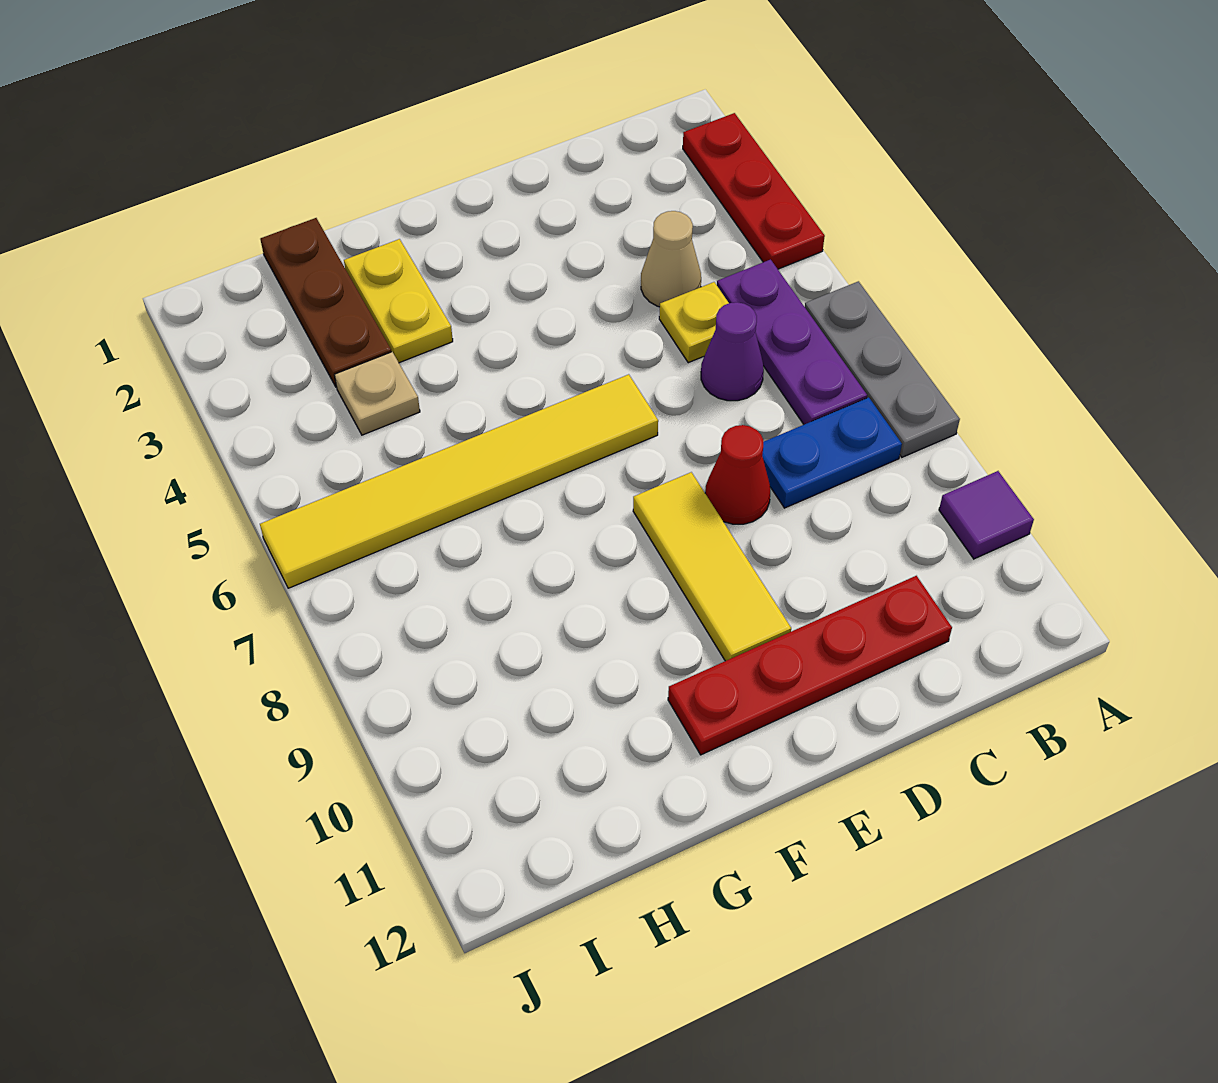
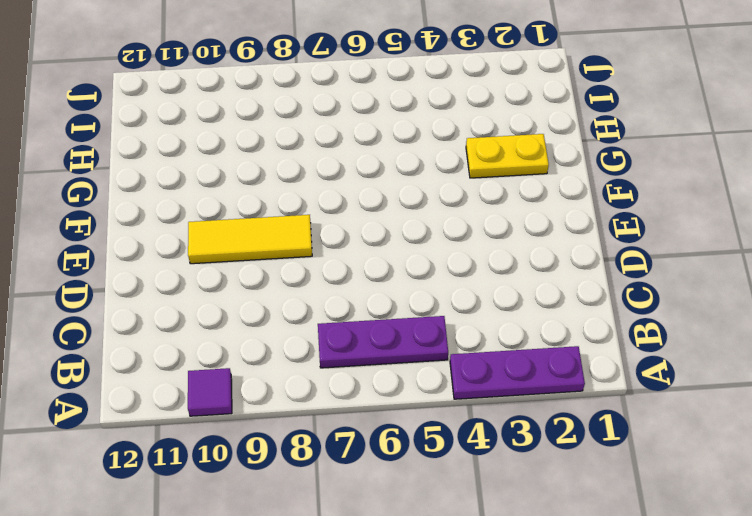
purple 1x3 plate [450,346,585,399] -> red 1x3 plate [683,113,825,269]
none -> grey 1x3 plate [805,281,960,457]
none -> blue 1x2 plate [762,397,902,508]
none -> tan 1x1 cone [641,211,701,307]

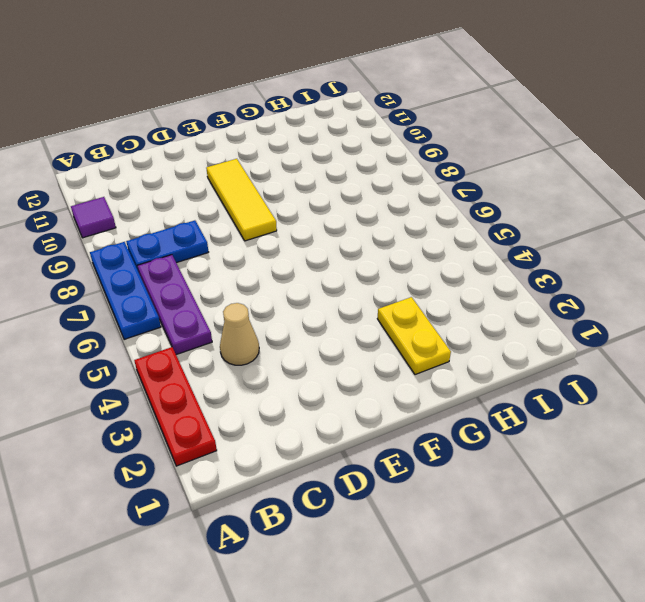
blue 1x3 plate [90,242,161,340] -> grey 1x3 plate [805,281,960,457]
none -> yellow 1x1 plate [659,282,729,363]
none -> purple 1x1 cone [701,302,764,401]
none -> red 1x4 plate [668,576,952,755]

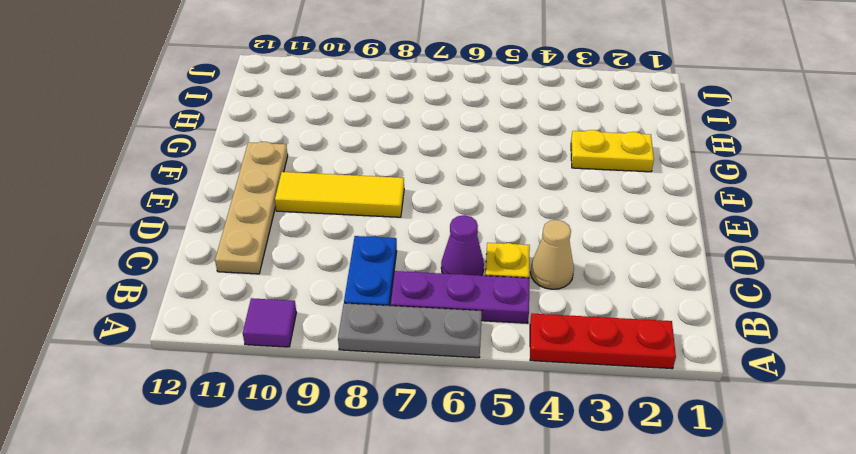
tan 1x4 plate [215,142,288,274] -> red 1x4 plate [668,576,952,755]
none -> red 1x1 cone [705,425,770,524]
none -> yellow 1x6 tile [260,374,658,588]
none -> brown 1x3 plate [261,218,391,387]

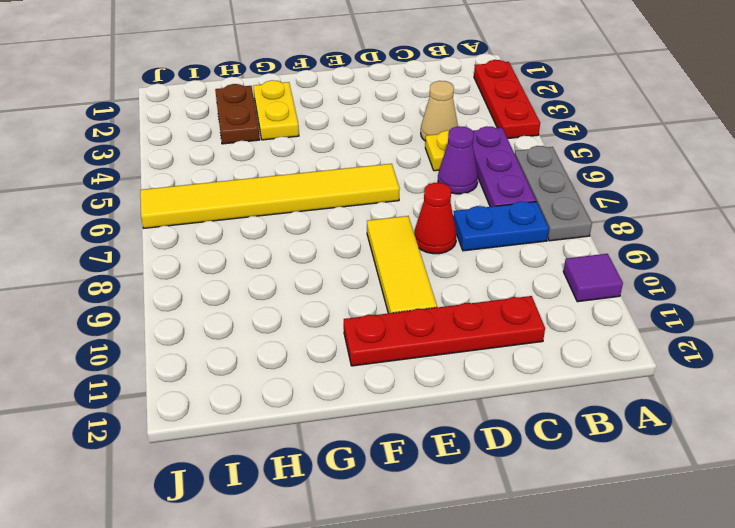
brown 1x2 plate [215,84,260,144] -> brown 1x3 plate [261,218,391,387]
none -> tan 1x1 plate [334,352,420,435]

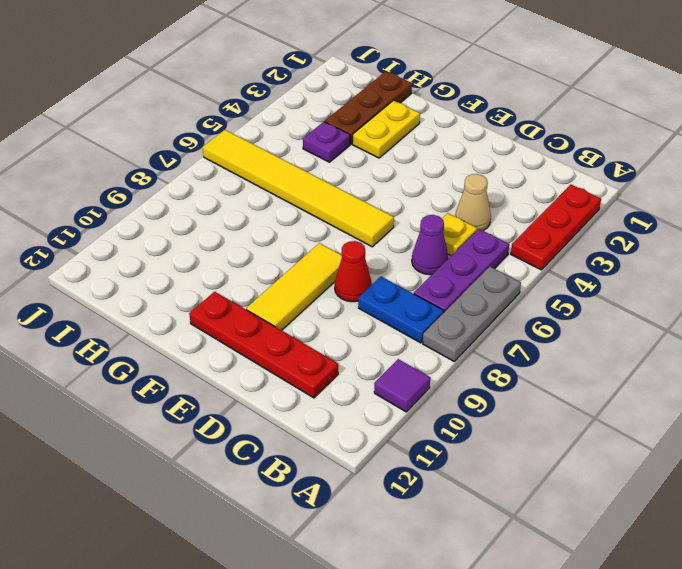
purple 1x1 plate [303,122,350,162] -> tan 1x1 plate [334,352,420,435]

